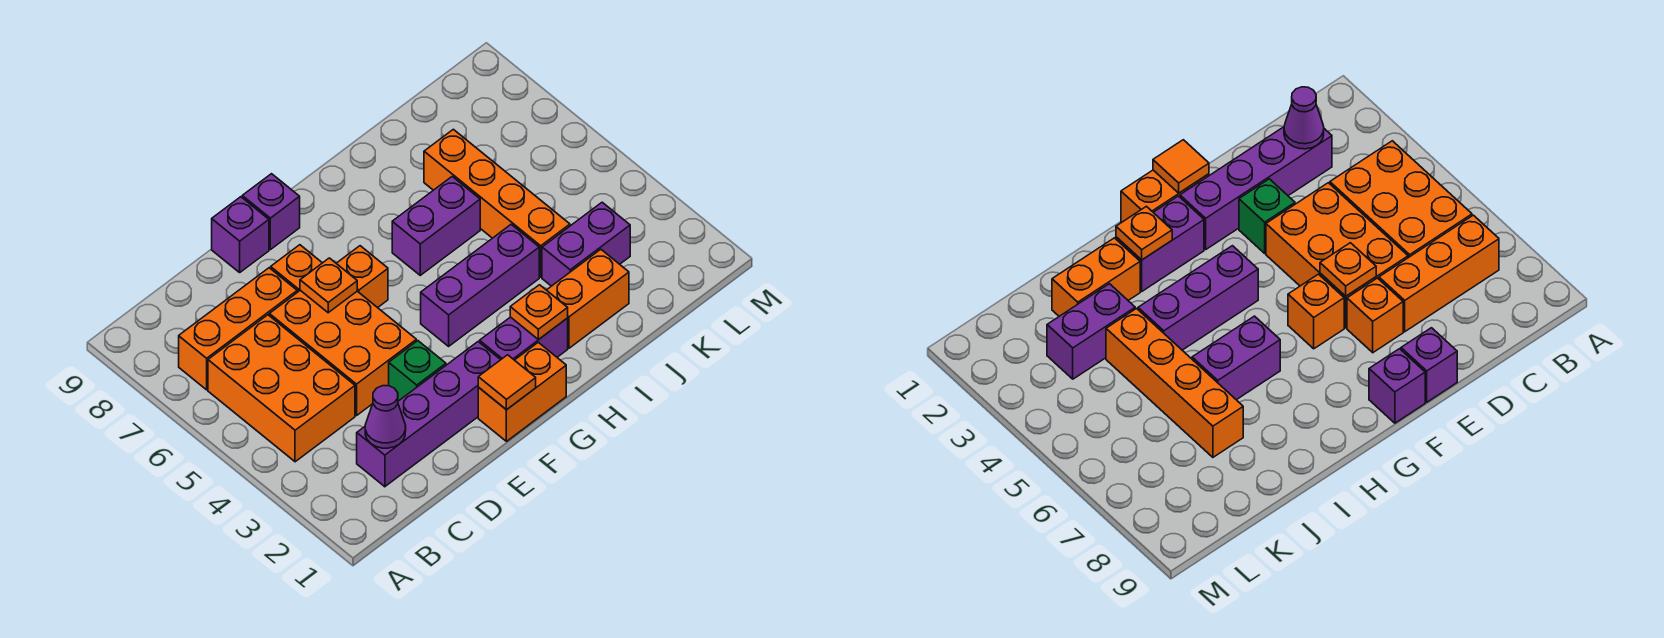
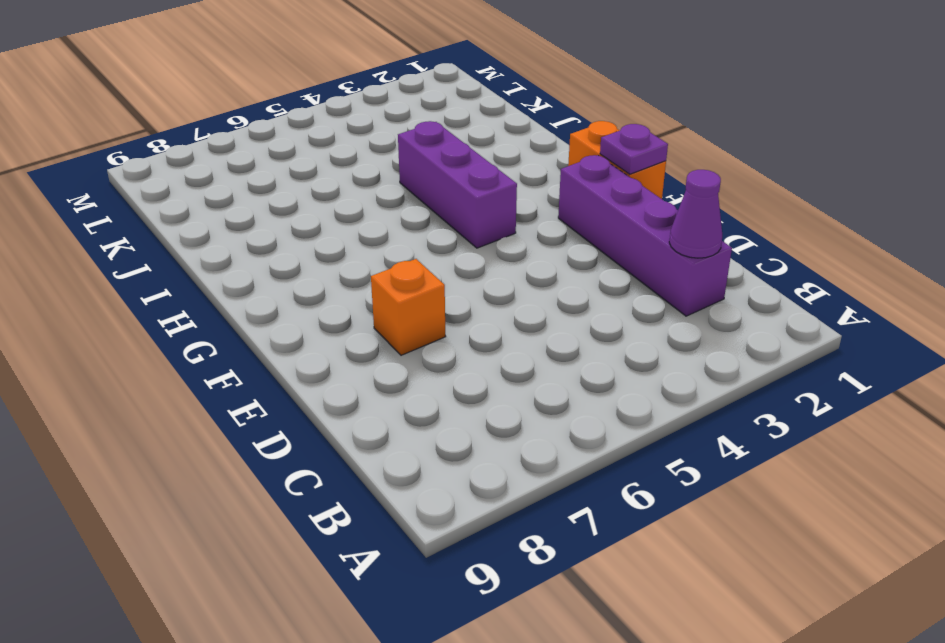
purple 1x1 plate [600,124,668,174] -> orange 1x1 tile [478,355,536,410]
none -> orange 2x3 brick [208,315,355,462]
none -> orange 1x3 brick [179,268,297,390]
none -> orange 2x3 brick [269,290,416,416]

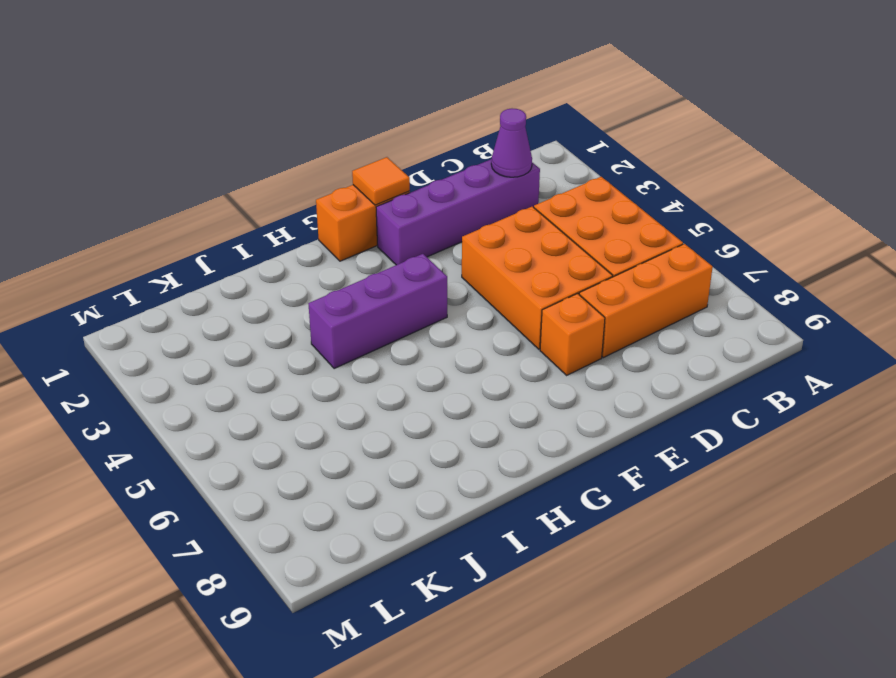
none -> green 1x1 brick [389,341,446,401]
none -> purple 1x1 brick [212,197,269,272]
none -> orange 1x1 brick [336,246,388,308]

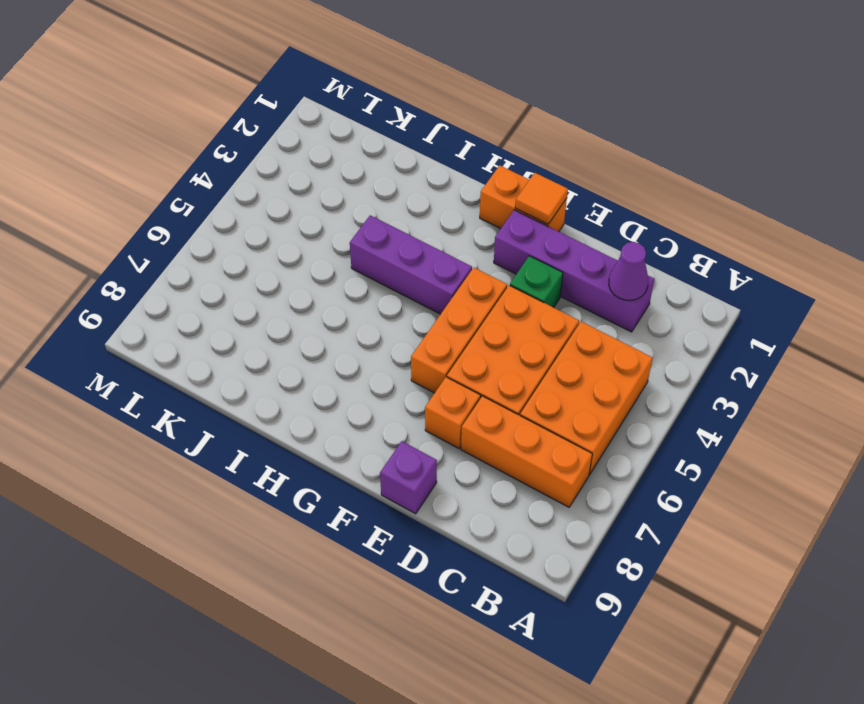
orange 1x3 brick [411,268,507,393] -> orange 1x1 brick [336,246,388,308]
none -> purple 1x1 brick [242,174,300,250]
none -> purple 1x2 brick [480,317,568,360]
none -> purple 1x2 brick [392,177,480,275]

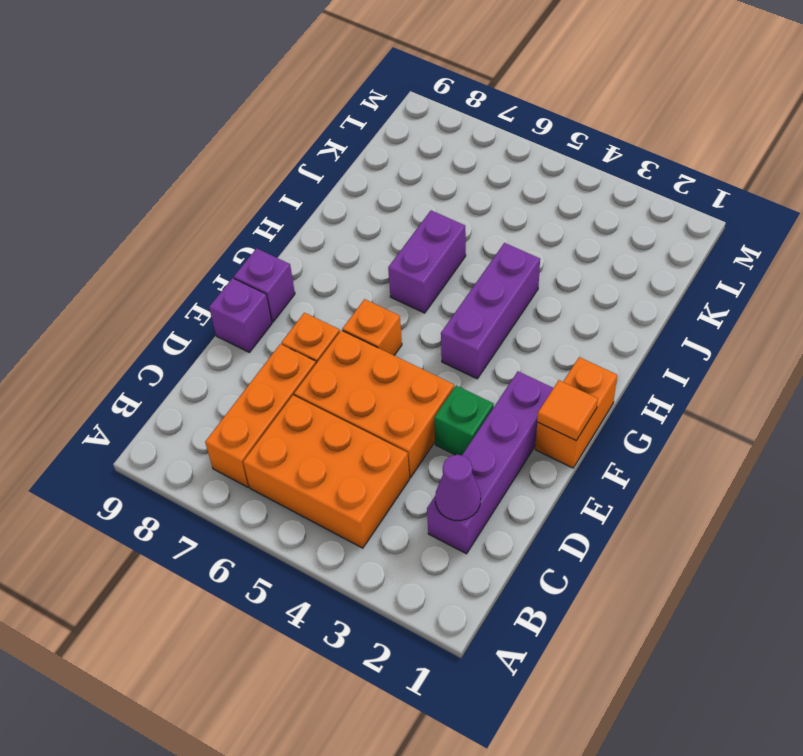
none -> purple 1x2 brick [480,317,568,360]
none -> orange 1x2 brick [547,249,629,348]
none -> purple 1x2 brick [542,202,630,286]

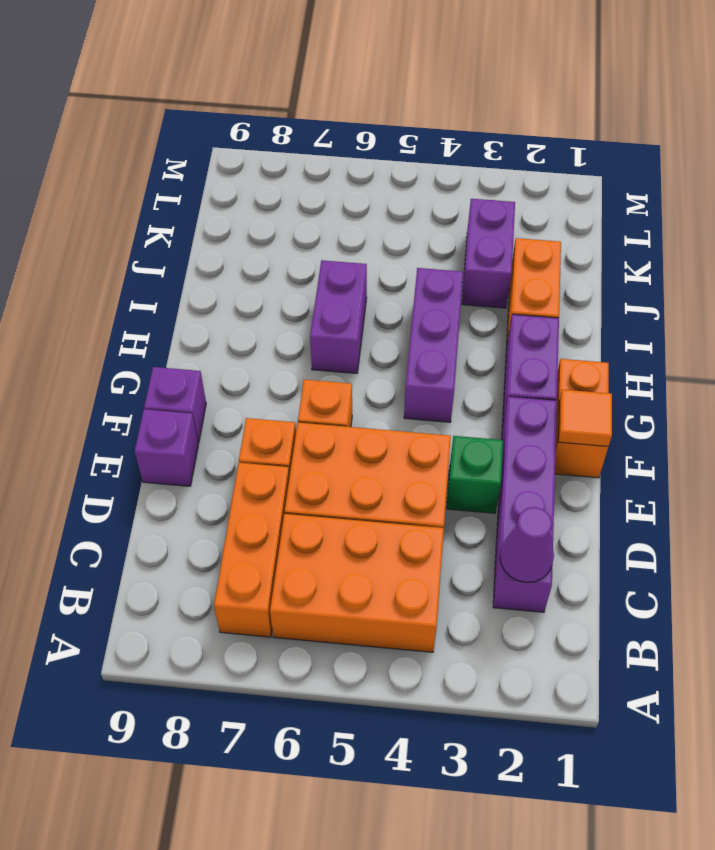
none -> orange 1x4 brick [424,129,570,277]
none -> orange 1x1 plate [300,258,357,313]
none -> orange 1x1 plate [510,285,568,340]

